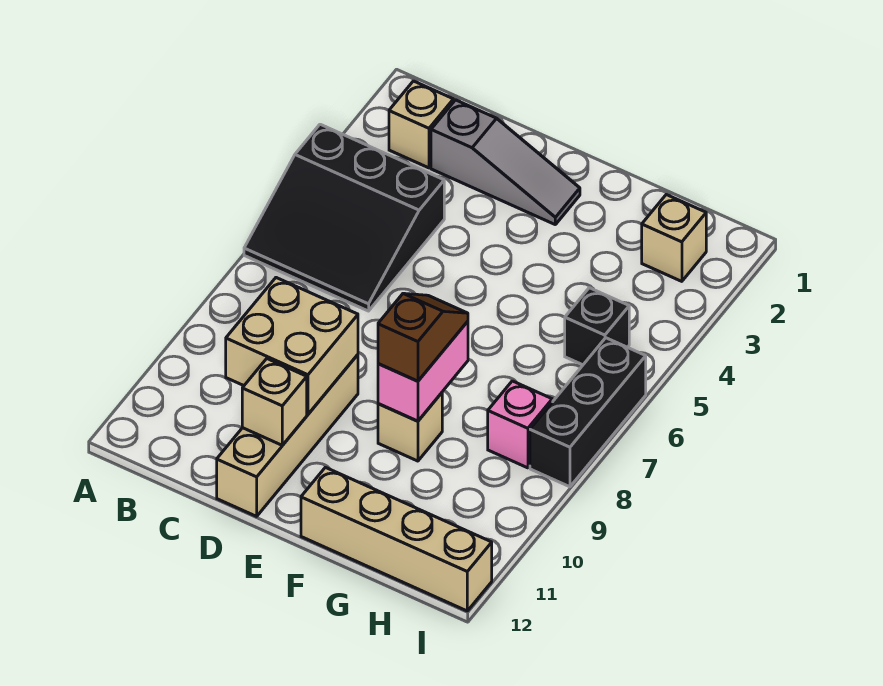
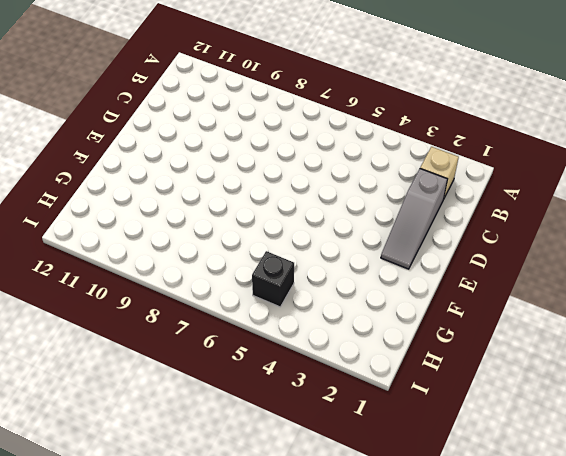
none -> black 3x3 slope [244,124,444,311]
none -> tan 1x4 brick [217,355,358,516]
none -> tan 1x1 brick [378,393,442,461]

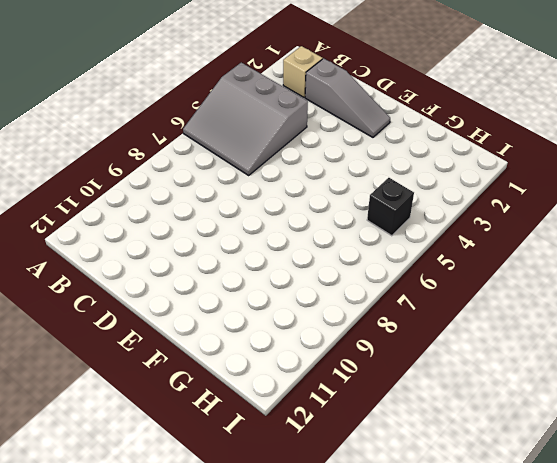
grey 3x3 slope [183,63,308,175] -> black 3x3 slope [244,124,444,311]
none -> tan 1x4 brick [217,355,358,516]
none -> tan 1x1 brick [378,393,442,461]
none -> tan 1x4 brick [301,467,492,611]

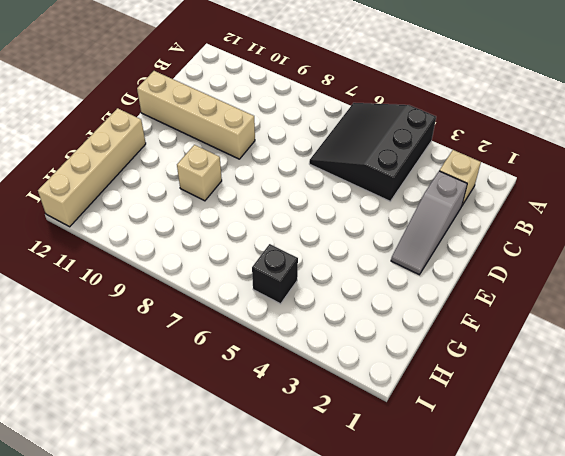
none -> tan 1x1 brick [642,195,706,281]
none -> pink 1x1 brick [488,381,552,468]
none -> black 1x3 brick [530,338,646,487]

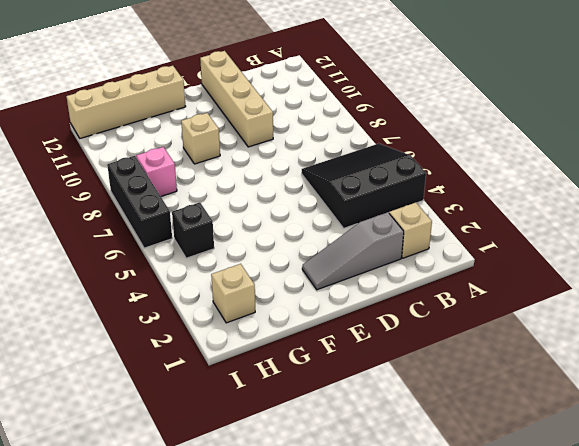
none -> tan 2x2 brick [226,278,358,414]
none -> tan 1x1 brick [242,359,307,445]
none -> pink 1x2 brick [378,321,468,421]

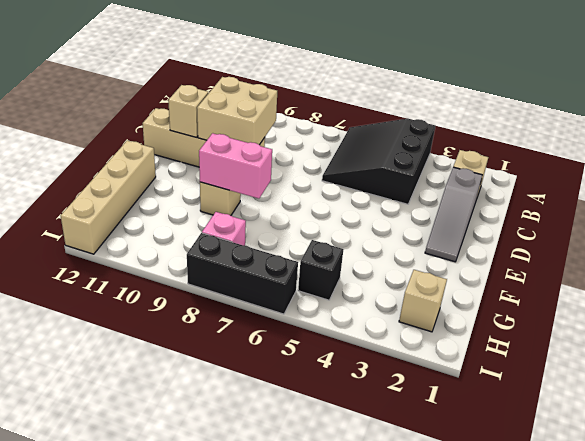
none -> brown 1x2 slope [378,293,468,381]

